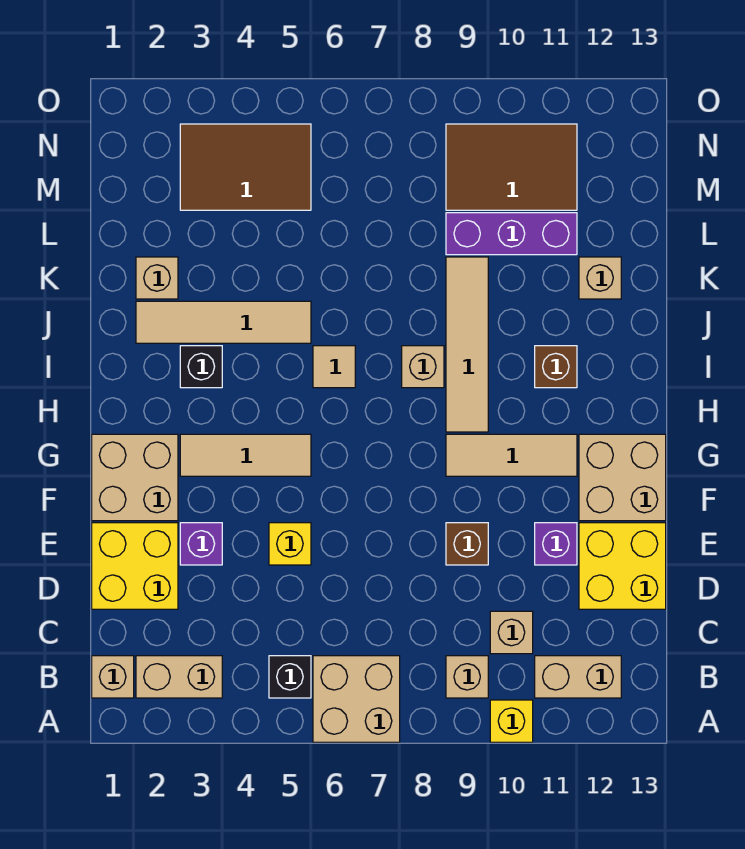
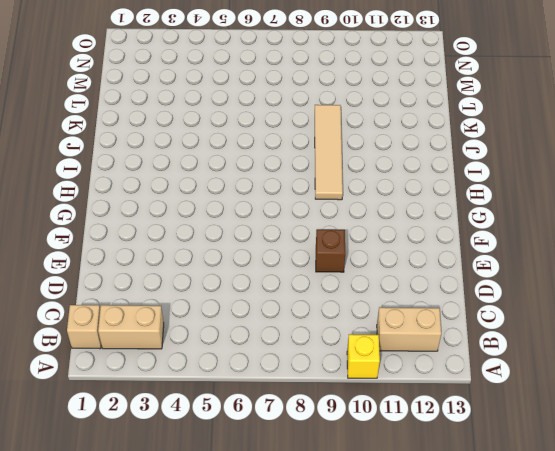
none -> tan 2x2 brick [313,656,400,742]
none -> black 1x1 brick [269,656,311,698]
none -> tan 1x1 brick [446,656,488,698]

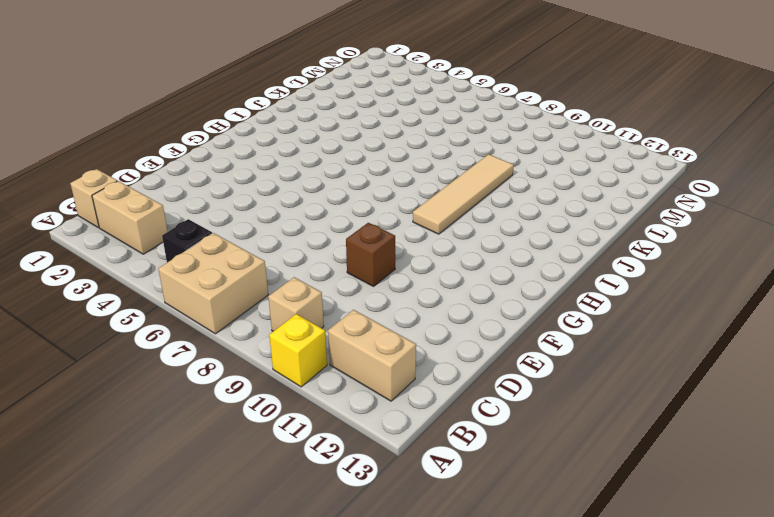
none -> tan 1x1 brick [490,611,533,654]
none -> yellow 2x2 brick [92,523,178,609]
none -> yellow 2x2 brick [579,523,666,609]

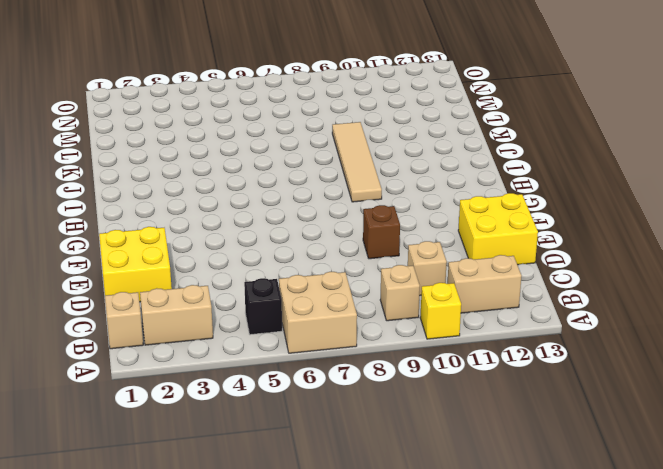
none -> purple 1x1 brick [180,523,222,565]
none -> yellow 1x1 brick [269,523,311,565]
none -> purple 1x1 brick [535,523,577,565]

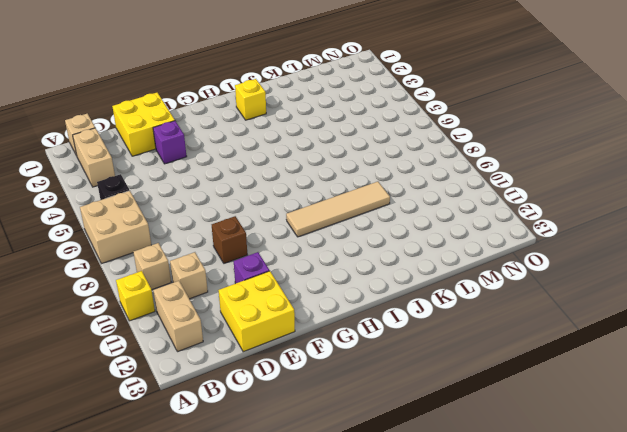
yellow 1x1 brick [235,79,266,120] -> yellow 1x1 brick moved to [269,523,311,565]
none -> tan 2x2 brick [92,434,178,521]
none -> tan 2x2 brick [579,434,666,521]
none -> tan 1x3 tile [180,434,311,476]

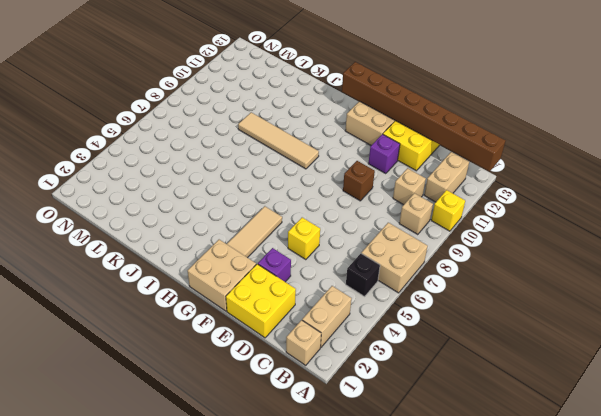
brown 1x8 brick [342,62,506,171] -> none
none -> tan 1x3 tile [446,434,577,476]
none -> black 1x1 brick [180,346,222,388]
none -> tan 1x1 tile [313,346,355,388]

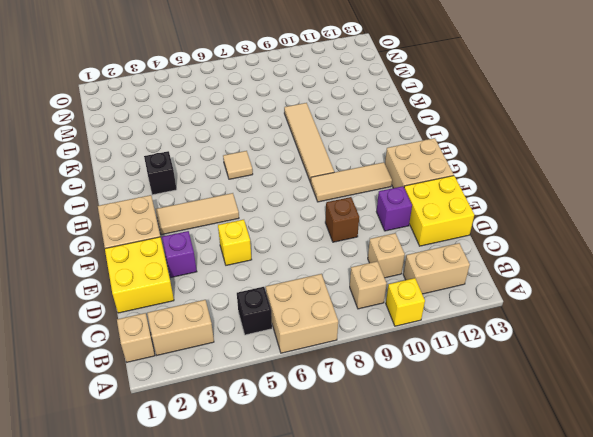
none -> tan 1x1 brick [402,346,444,388]
none -> brown 1x1 brick [535,346,577,388]
none -> tan 1x4 tile [136,301,311,343]

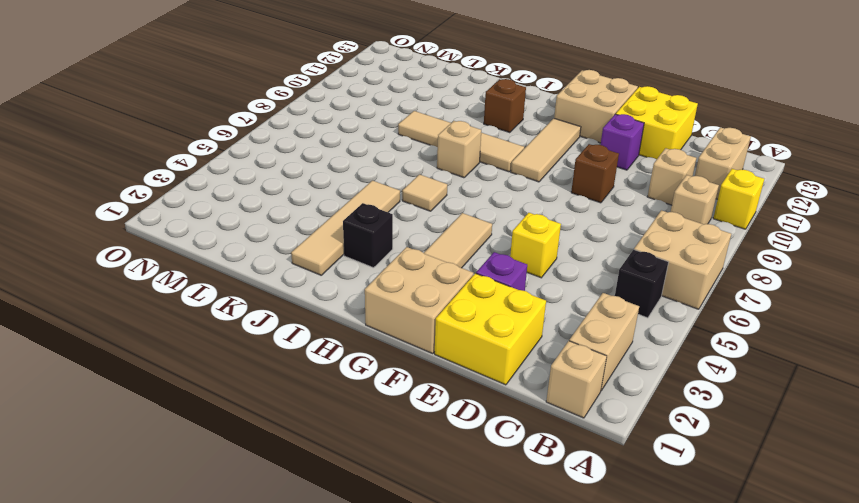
none -> tan 1x1 brick [136,257,178,299]
none -> tan 1x1 brick [579,257,621,299]
none -> purple 1x3 brick [446,213,577,255]

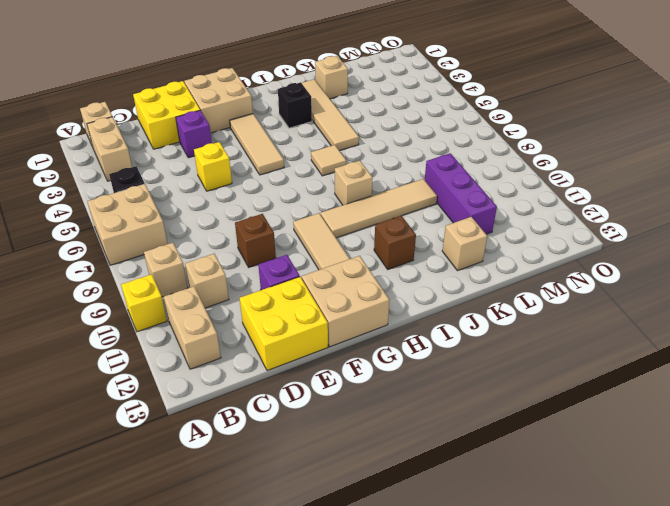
none -> brown 2x3 tile [180,124,311,210]
none -> brown 2x3 tile [446,124,577,210]

